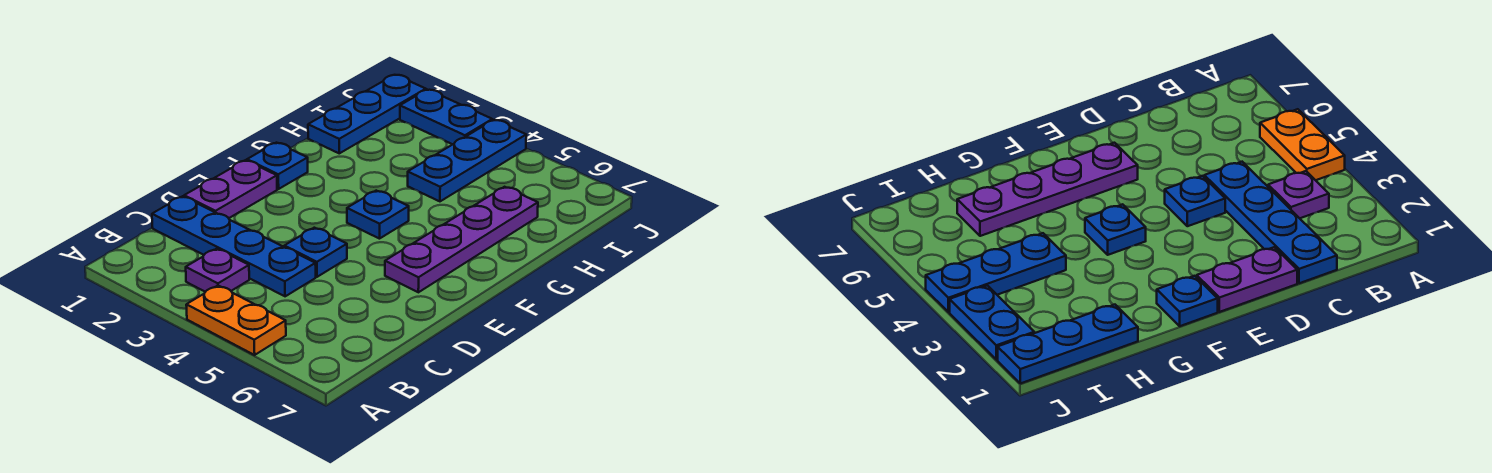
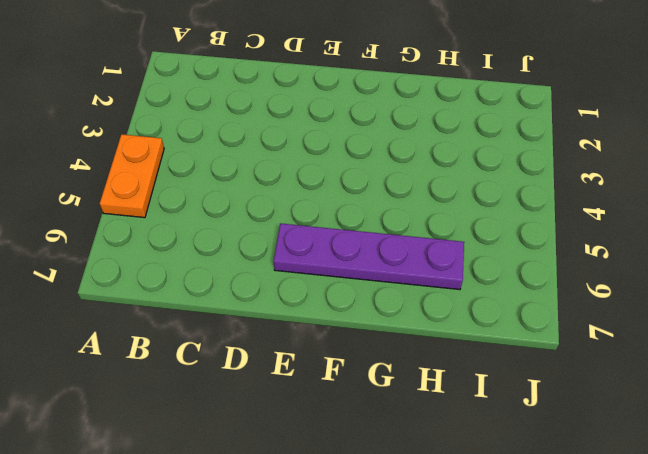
none -> purple 1x1 plate [186,249,249,292]
none -> blue 1x4 plate [152,196,316,296]

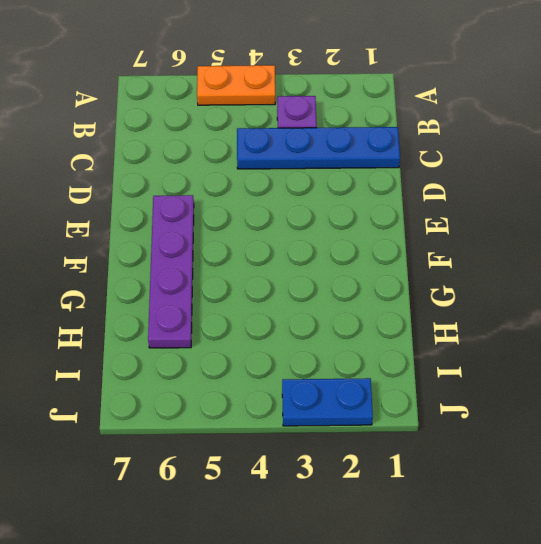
none -> purple 1x2 plate [184,160,277,218]
none -> blue 1x1 plate [284,228,347,277]

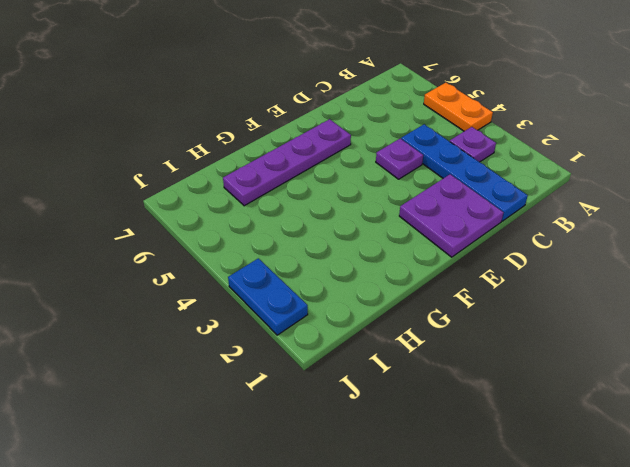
purple 2x2 plate [399,174,504,257] -> purple 1x2 plate [184,160,277,218]
purple 1x1 plate [376,138,423,179] -> blue 1x1 plate [284,228,347,277]
none -> blue 1x1 plate [247,143,308,189]
none -> blue 1x1 plate [347,191,409,239]

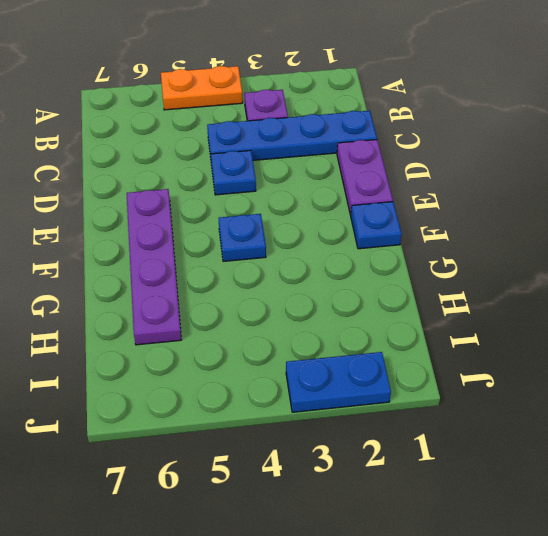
none -> blue 1x3 plate [308,75,426,153]
none -> blue 1x3 plate [408,120,526,201]

